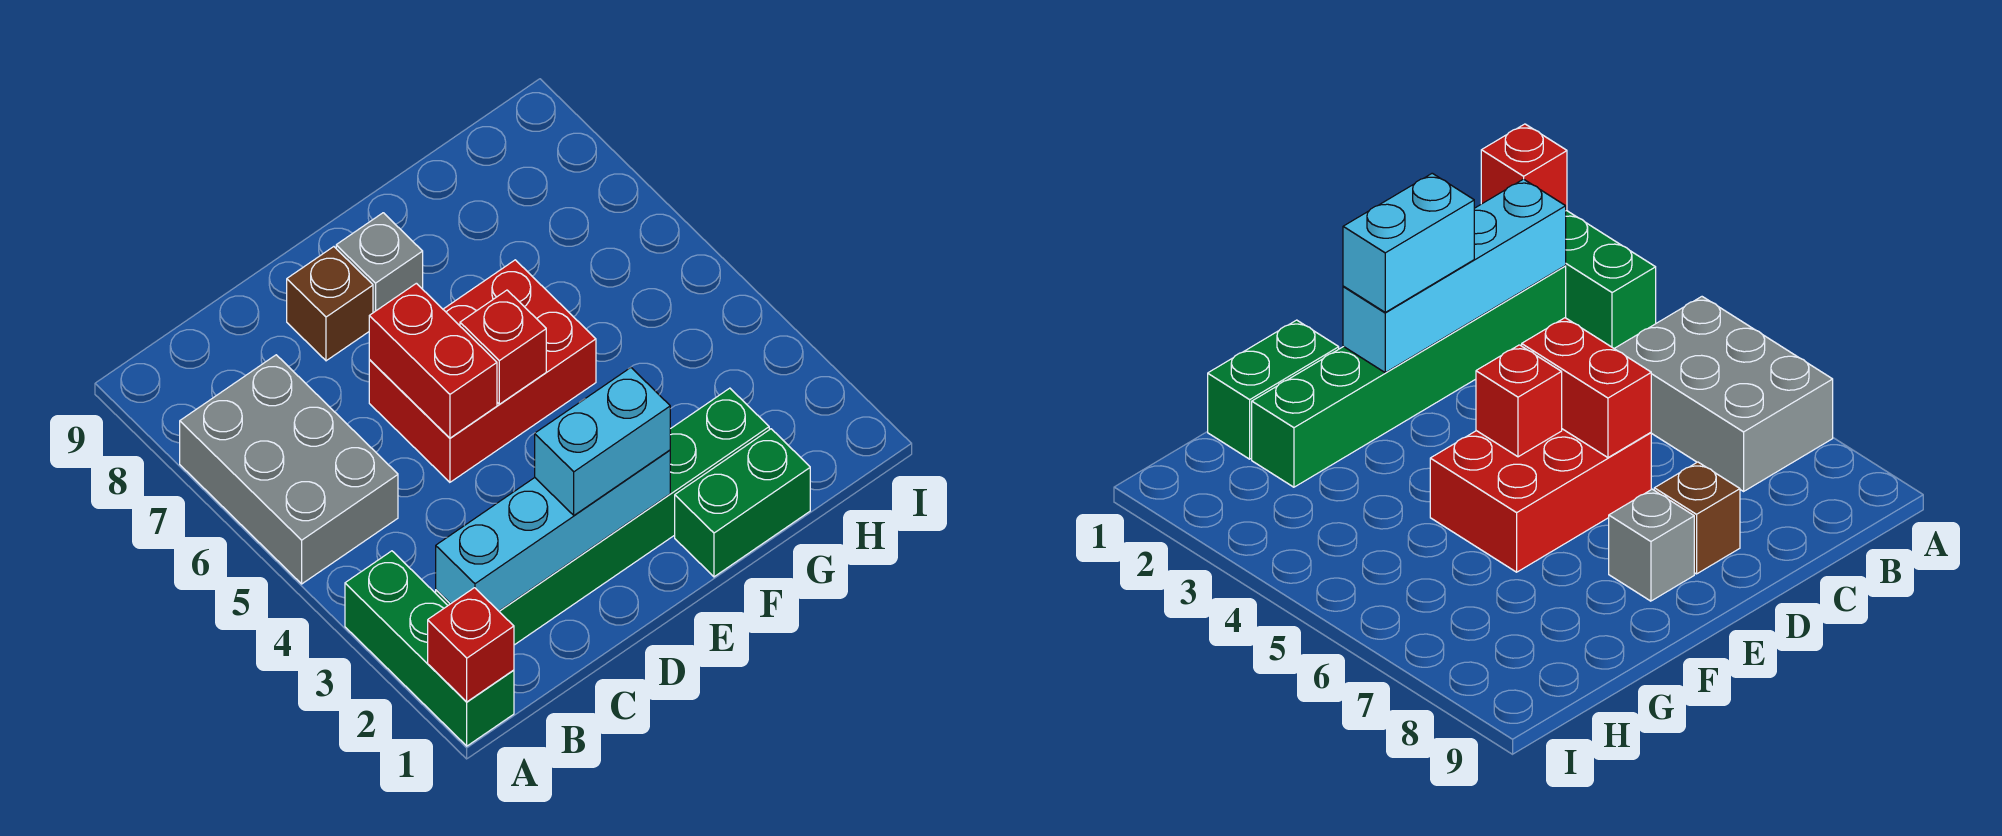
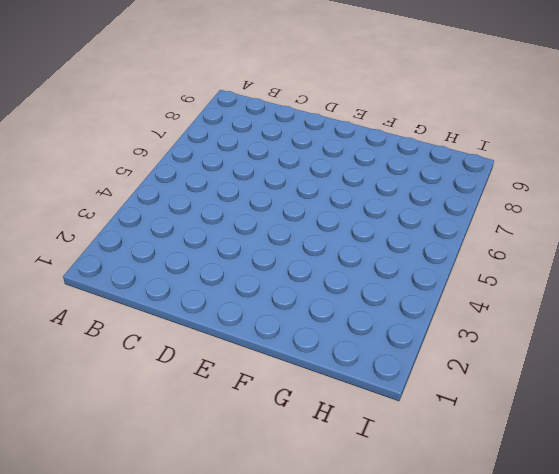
none -> green 1x3 brick [345,551,514,746]
none -> grey 2x3 brick [180,355,398,584]
none -> green 1x6 brick [436,388,769,645]

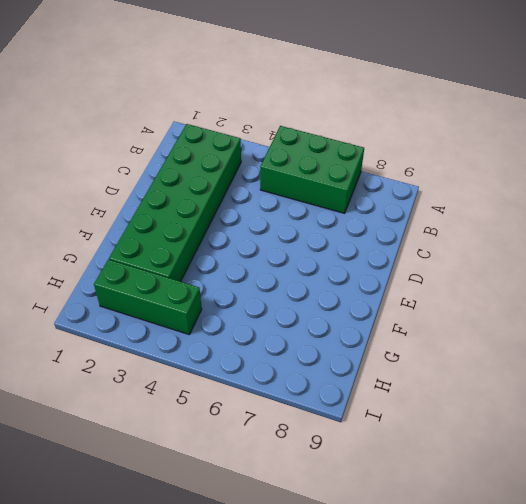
green 2x3 brick [260,126,364,213] -> grey 2x3 brick [180,355,398,584]
green 2x6 brick [109,124,241,282] -> green 1x6 brick [436,388,769,645]
green 1x3 brick [94,260,202,334] -> green 1x3 brick moved to [345,551,514,746]
none -> red 2x3 brick [369,260,596,482]
none -> brown 1x1 brick [287,247,373,361]
none -> grey 1x1 brick [336,213,423,313]

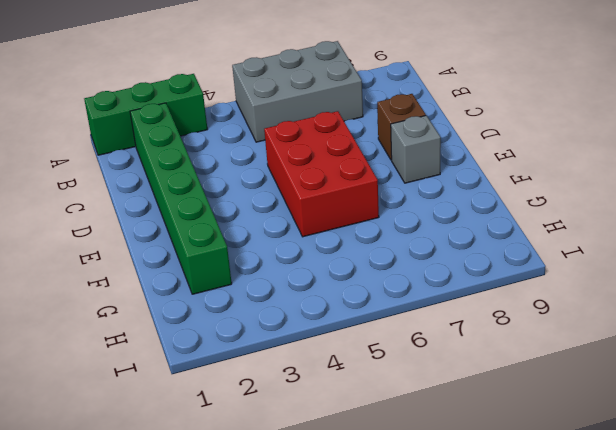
none -> green 1x2 brick [675,429,810,577]
none -> red 1x1 brick [428,588,514,702]
none -> cyan 1x4 brick [436,450,670,611]

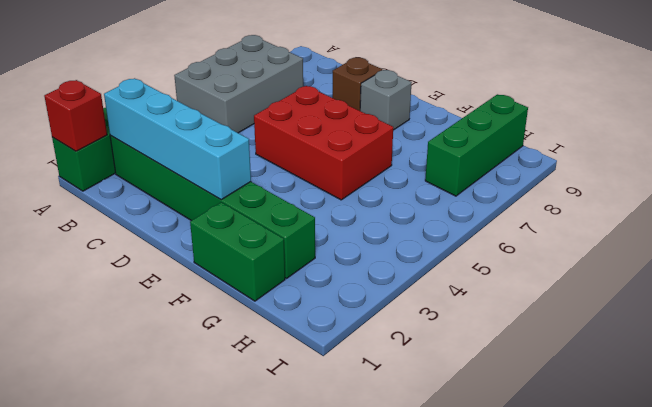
green 1x3 brick [425,94,528,196] -> none
none -> red 1x2 brick [369,283,497,438]
none -> red 1x1 brick [460,290,546,404]
none -> cyan 1x2 brick [535,368,670,515]

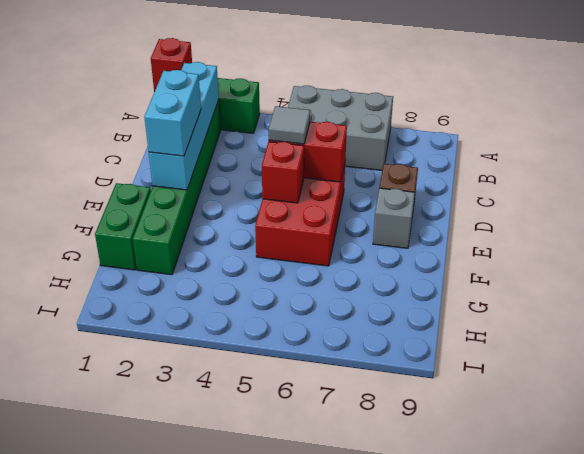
grey 1x1 tile [269,106,310,144] -> none

